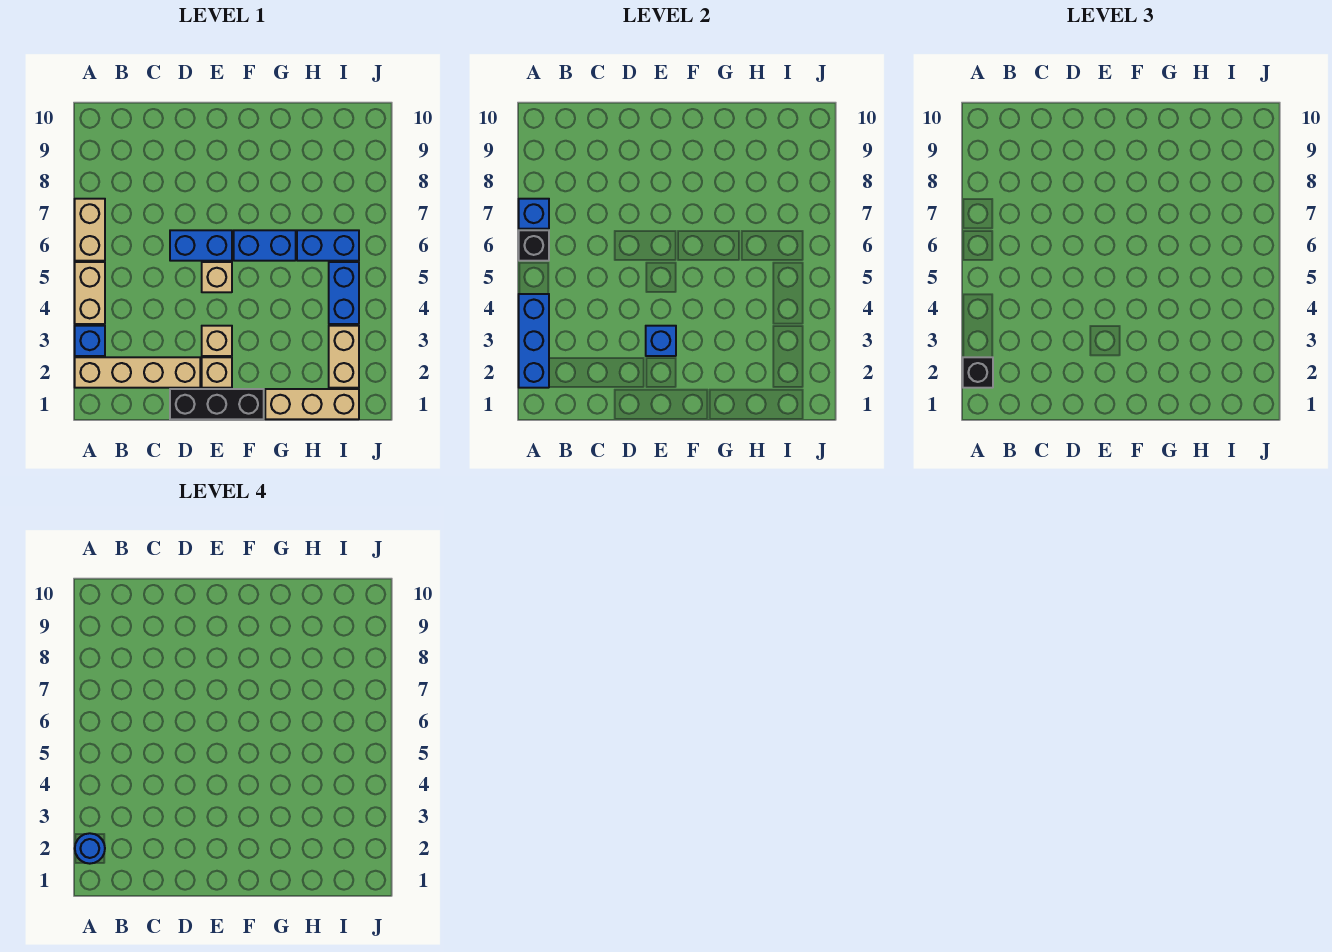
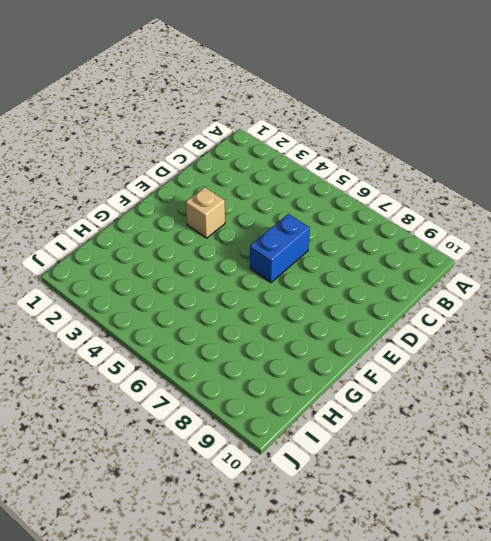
none -> tan 1x4 brick [75,357,200,388]
none -> blue 1x1 brick [75,326,105,356]
none -> tan 1x2 brick [75,262,105,324]

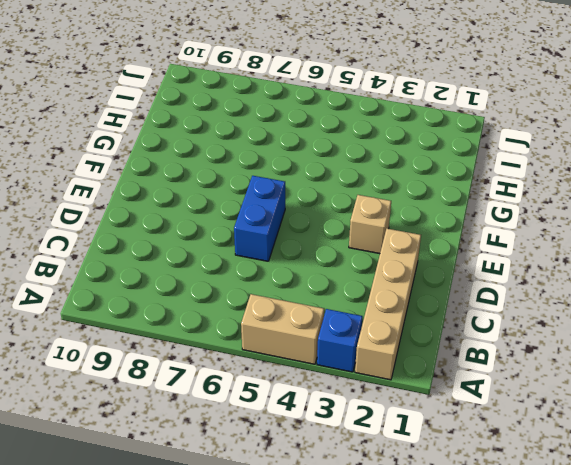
none -> tan 1x2 brick [75,199,105,261]
none -> black 1x3 brick [170,389,264,419]
none -> tan 1x1 brick [202,357,232,388]

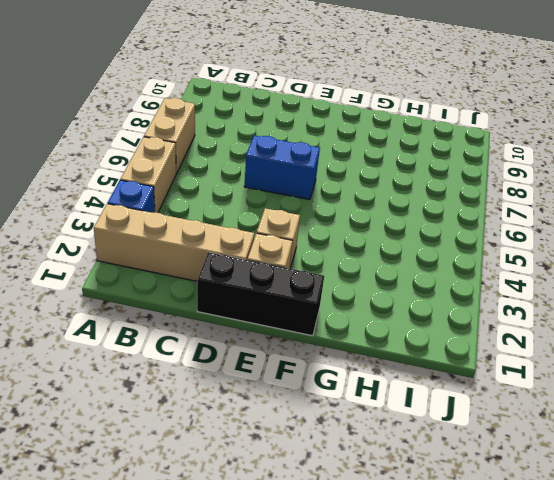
none -> tan 1x1 brick [202,262,232,292]
none -> blue 1x2 brick [234,230,296,261]
none -> tan 1x3 brick [265,389,359,419]

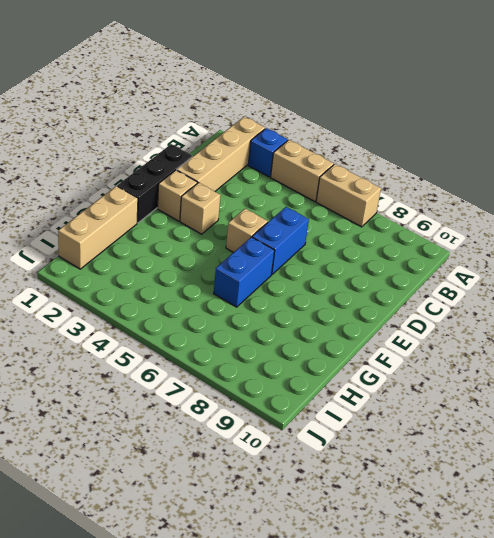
none -> blue 1x2 brick [297,230,359,261]
none -> tan 1x2 brick [329,326,359,388]
none -> blue 1x2 brick [329,262,359,324]

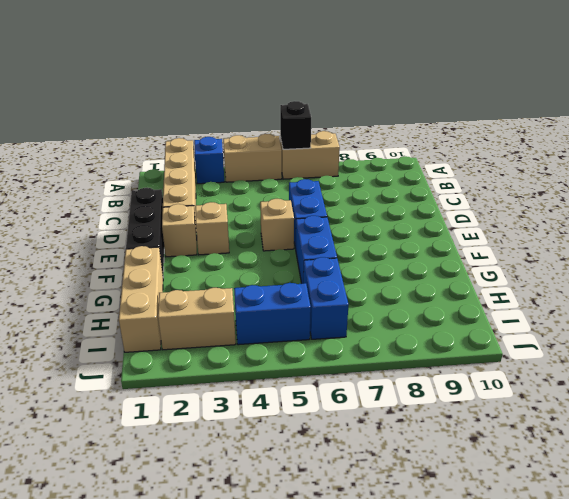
none -> blue 1x3 brick [519,294,549,388]
none -> blue 1x1 brick [519,199,549,229]
none -> blue 1x1 brick [646,326,676,356]

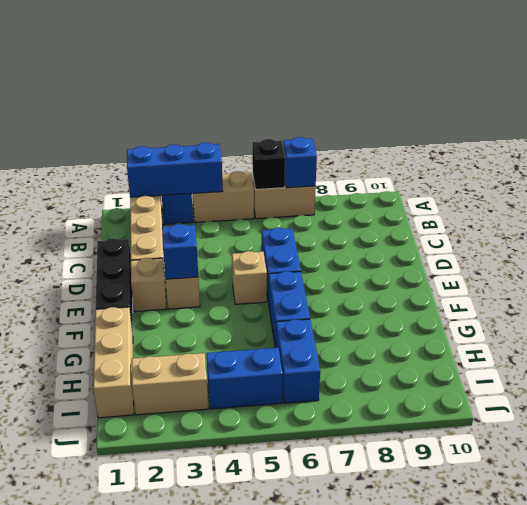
none -> black 1x1 brick [963,357,993,388]
none -> blue 1x1 round brick [75,833,105,864]

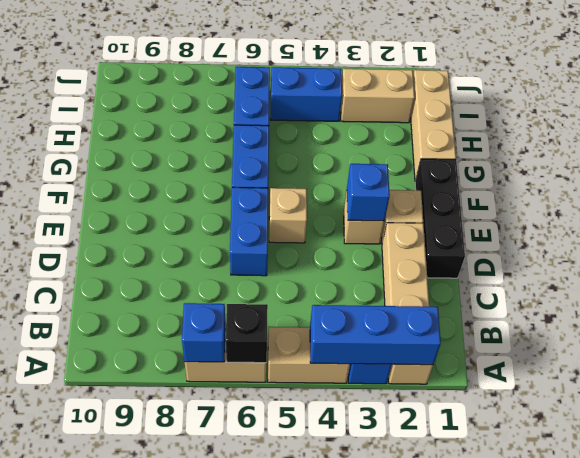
none -> black 1x1 brick [963,357,993,388]
none -> blue 1x1 round brick [75,833,105,864]

